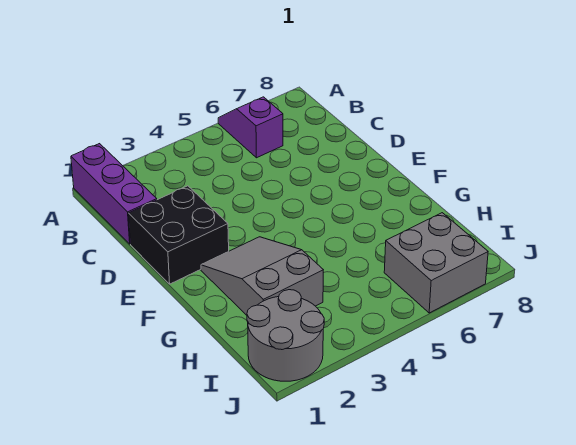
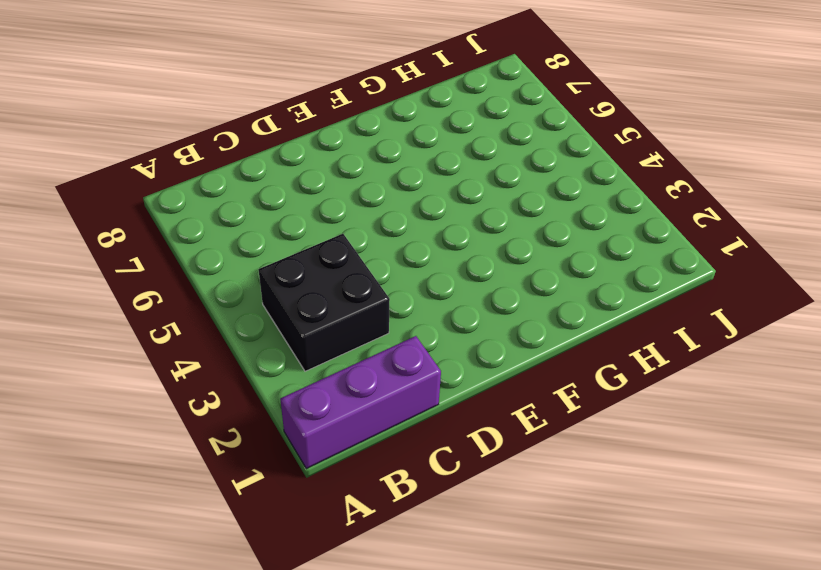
black 2x2 brick [258,234,390,371] -> black 2x2 brick moved to [129,186,229,284]
none -> purple 1x2 slope [218,97,283,158]
none -> grey 2x3 slope [201,237,323,315]

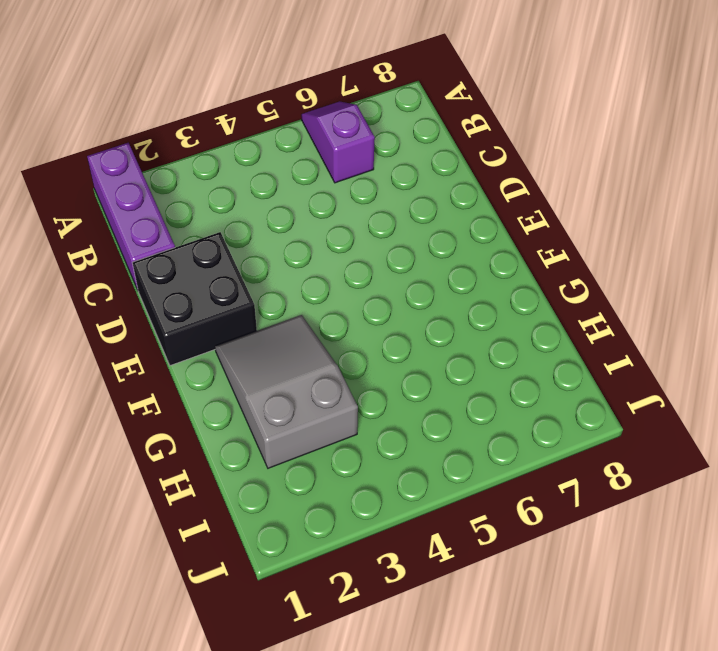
none -> grey 2x2 round brick [247,290,324,381]
none -> grey 2x2 brick [384,213,488,313]

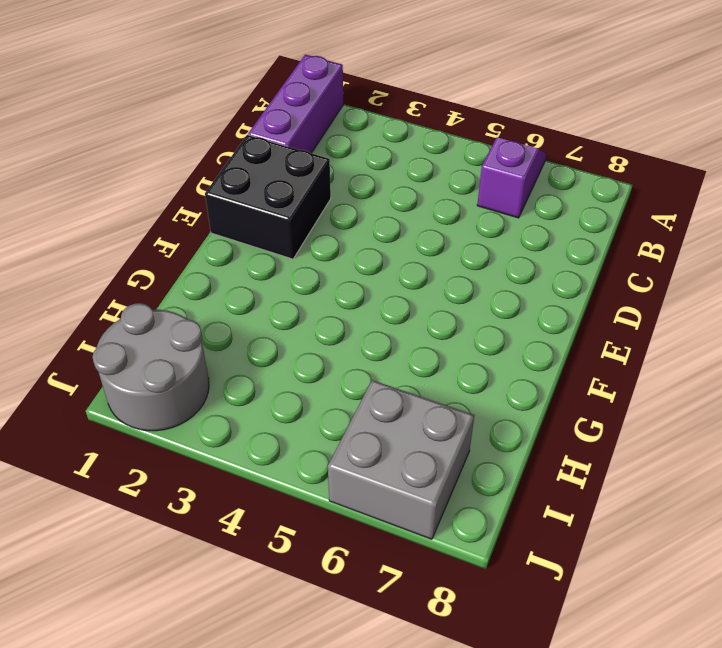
none -> grey 2x3 slope [201,237,323,315]

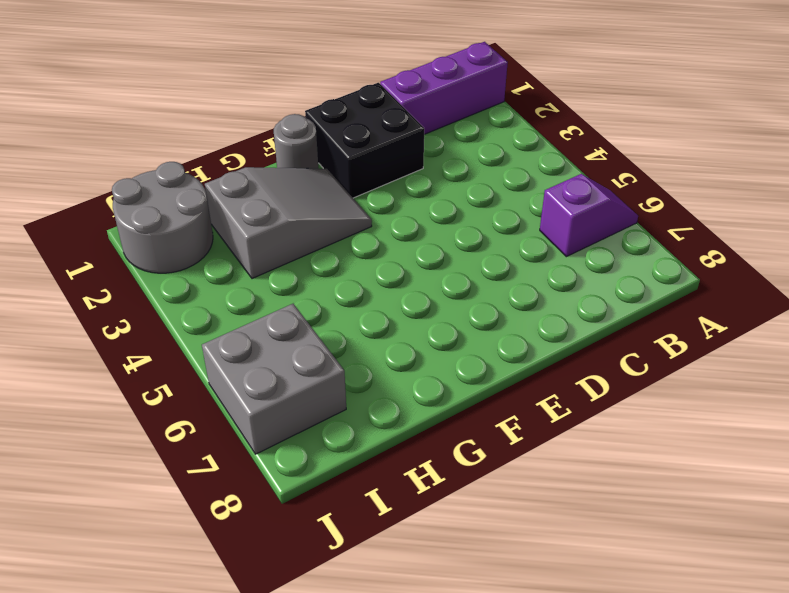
grey 1x1 round brick [274,114,319,169] -> none

